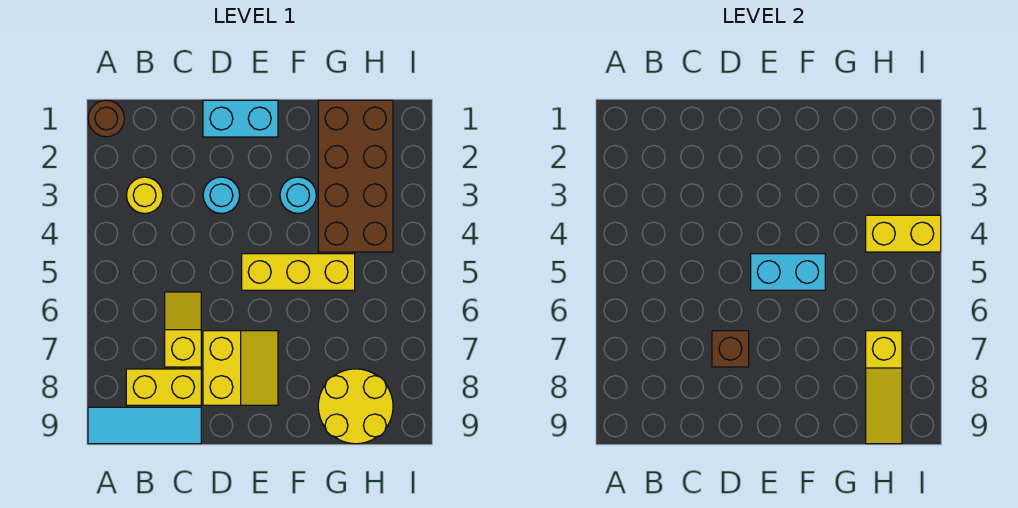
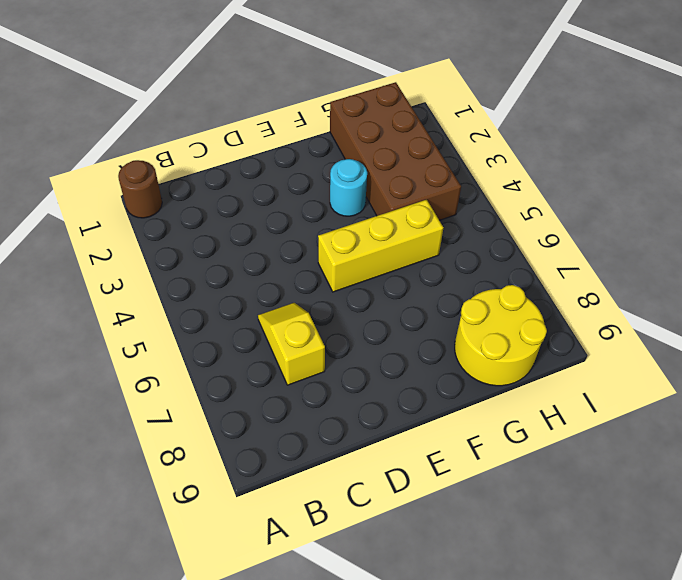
none -> cyan 1x3 tile [88,407,201,444]
none -> yellow 1x1 round brick [126,177,163,214]
none -> yellow 1x2 brick [126,369,201,405]

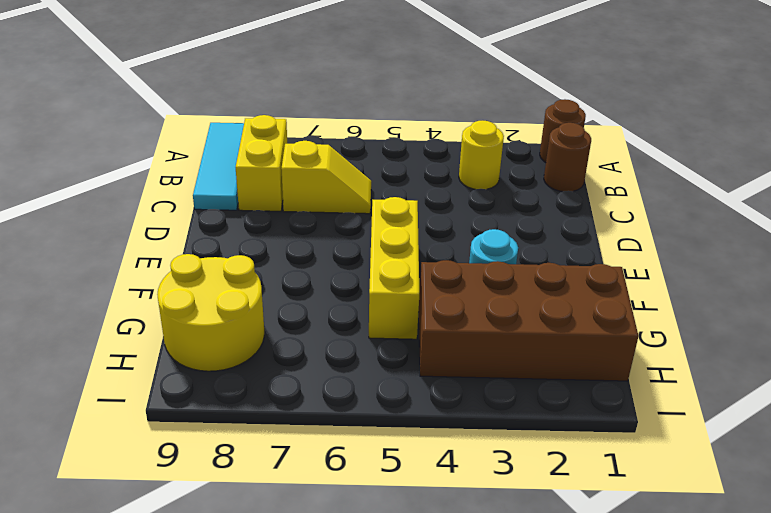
brown 1x1 round brick [544,123,591,192] -> none
none -> cyan 1x2 brick [203,100,278,137]
none -> cyan 1x1 round brick [203,177,240,214]
none -> yellow 2x2 slope [203,331,278,405]

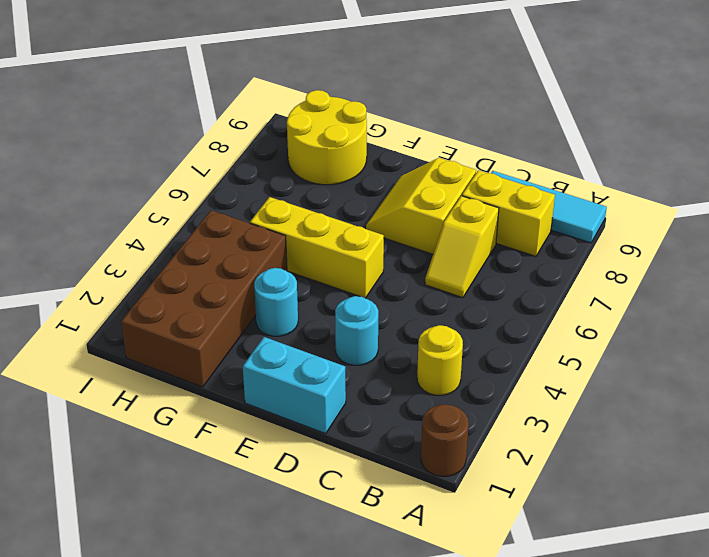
none -> brown 1x1 brick [712,331,749,367]
none -> cyan 1x2 brick [751,254,825,290]
none -> yellow 1x2 brick [866,215,941,252]

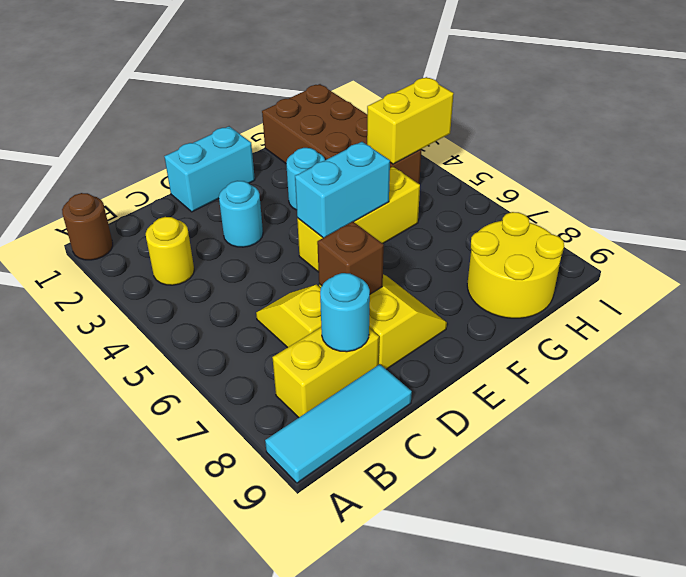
cyan 1x1 round brick [320,273,370,352] -> none
none -> yellow 1x3 slope [866,331,902,444]

